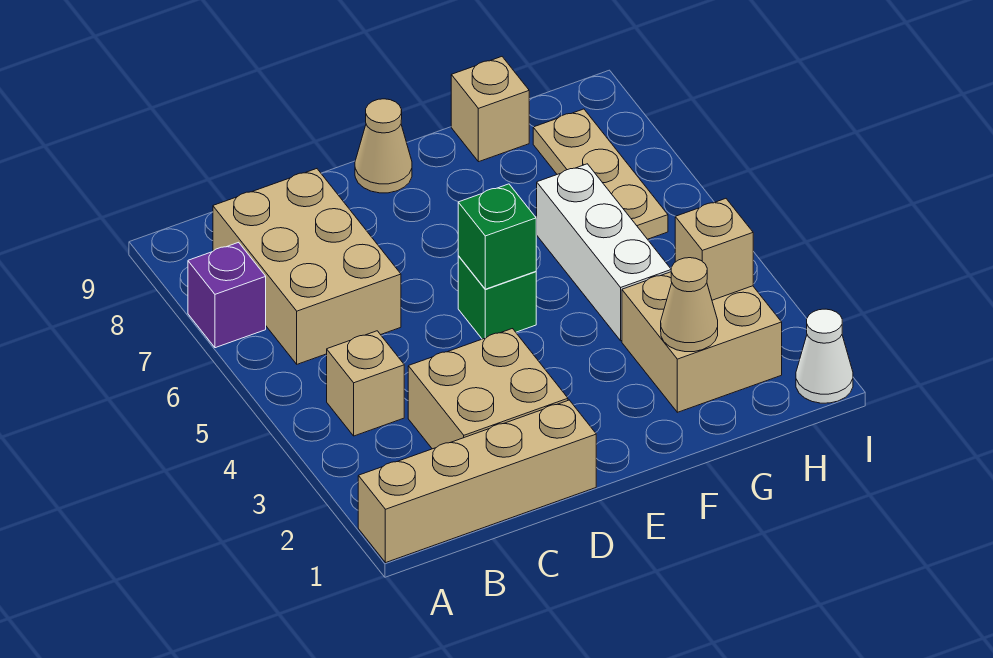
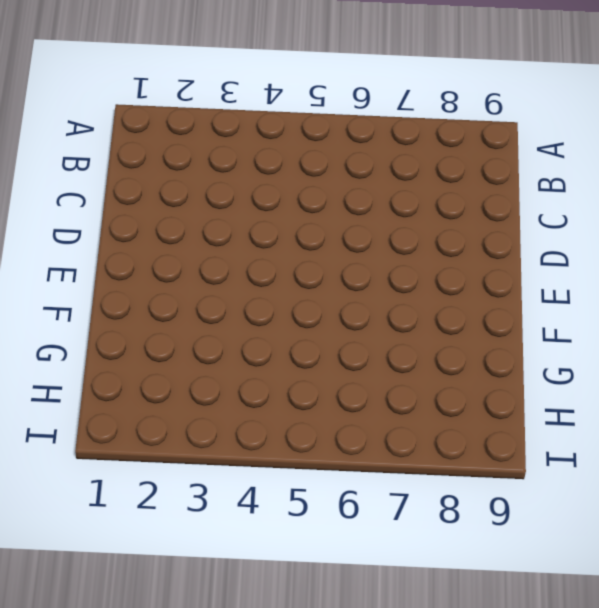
none -> tan 1x4 brick [358,400,596,563]
none -> purple 1x1 brick [188,242,266,348]
none -> tan 1x1 brick [327,331,404,436]

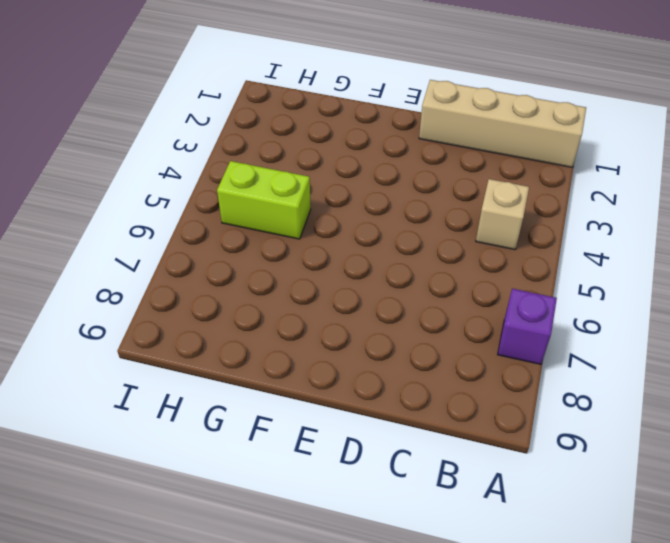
lime 1x2 brick [217,161,311,239] -> white 1x3 brick [537,164,671,341]
none -> tan 2x3 brick [213,169,401,364]
none -> tan 2x2 brick [408,329,568,449]
none -> green 1x1 brick [458,256,536,339]

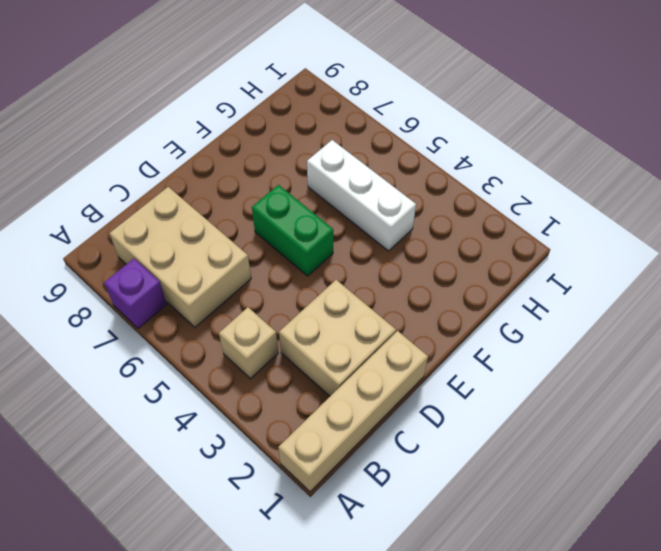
green 1x2 brick [252,185,333,276] -> green 1x1 brick [458,256,536,339]
none -> tan 1x1 cone [355,99,412,193]
none -> tan 2x2 brick [622,272,782,412]
none -> tan 1x1 brick [451,57,529,162]

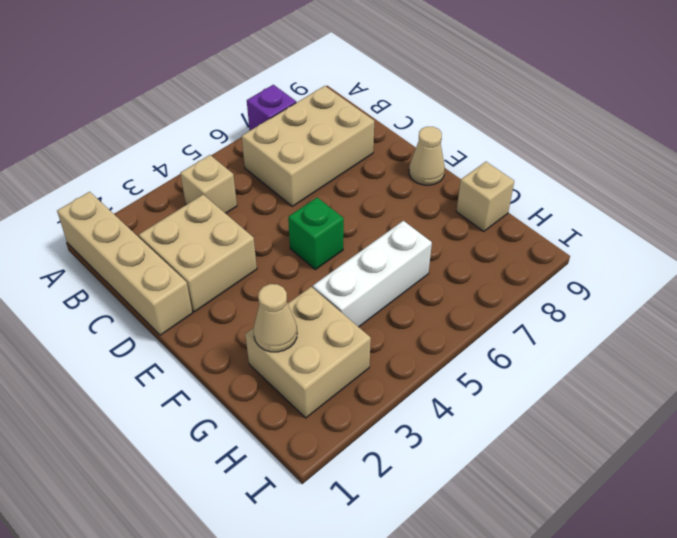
none -> tan 1x3 plate [533,109,668,239]
none -> white 1x1 cone [796,309,853,403]
none -> green 1x1 brick [458,184,536,289]

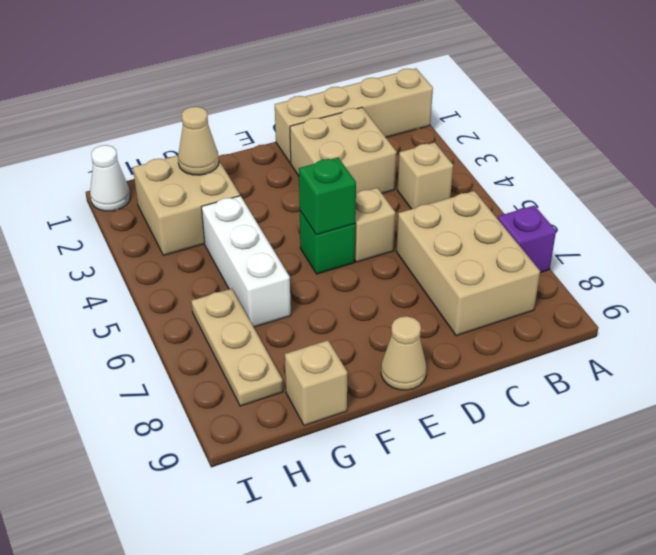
tan 1x1 brick [355,188,395,262] -> tan 1x1 brick moved to [675,199,753,300]

